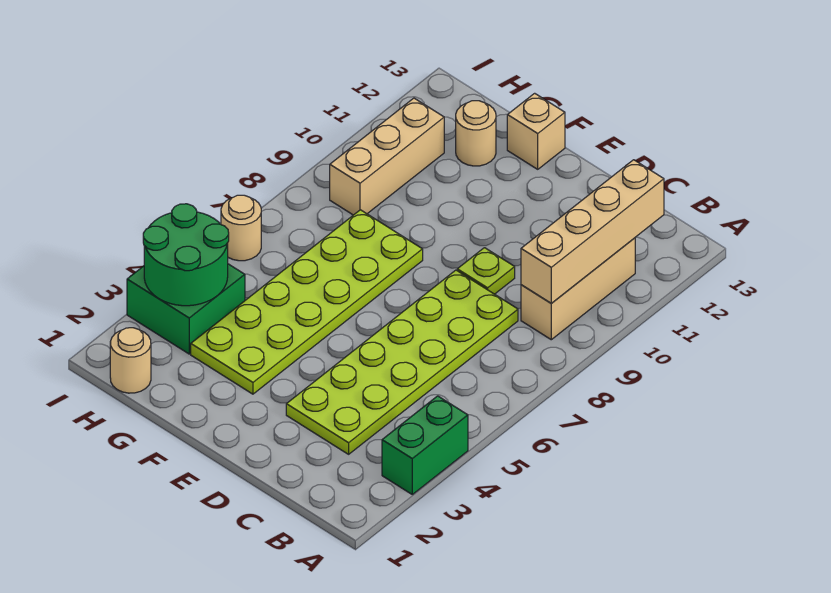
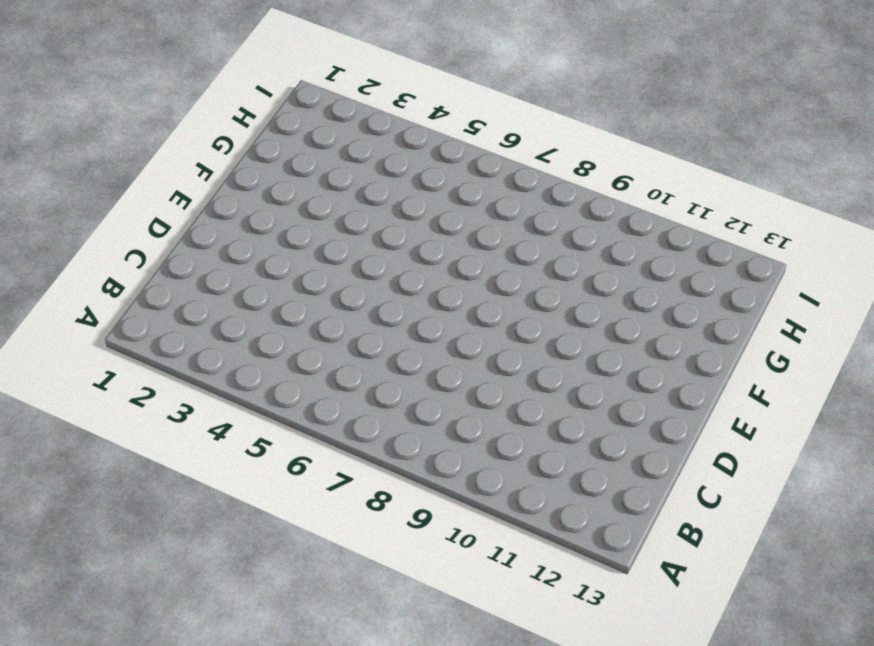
none -> green 1x2 brick [382,396,468,494]
none -> tan 1x3 brick [521,238,635,340]
none -> lime 2x6 plate [286,270,518,454]

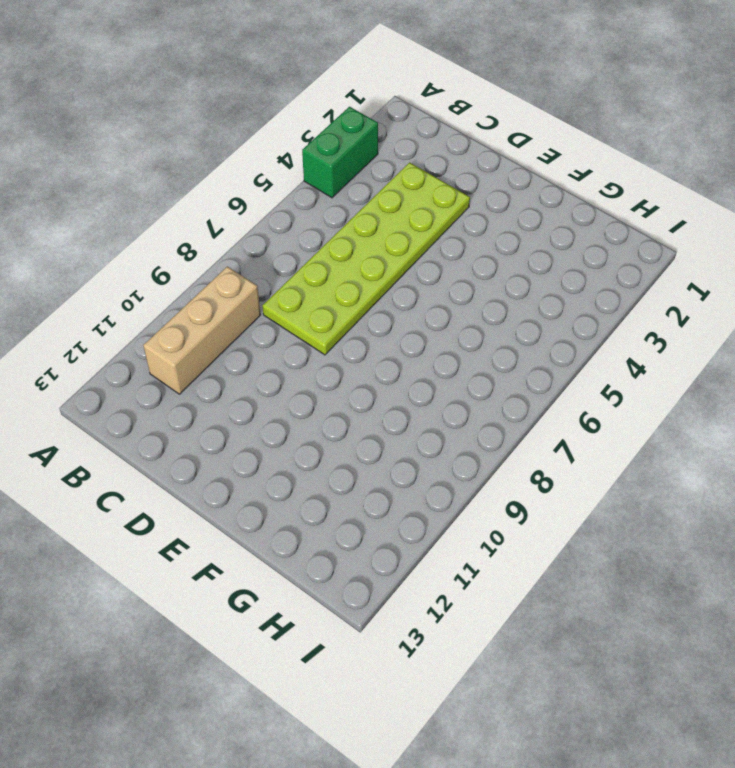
none -> lime 1x1 plate [457,248,515,294]
none -> lime 2x6 plate [191,210,423,394]
none -> tan 1x1 brick [507,93,565,169]

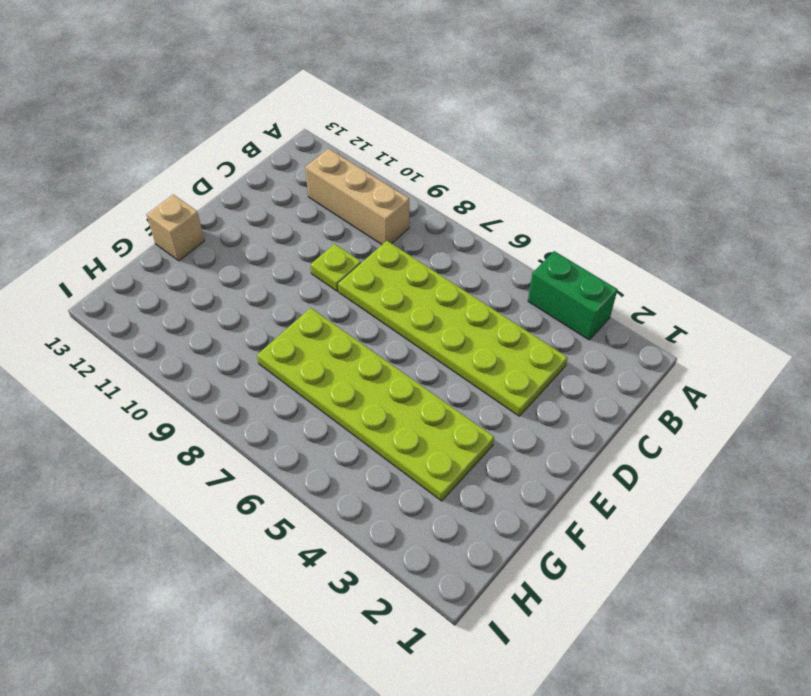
none -> tan 1x1 round brick [456,101,496,166]
none -> tan 1x1 round brick [110,328,151,393]
none -> green 2x2 brick [127,264,245,354]

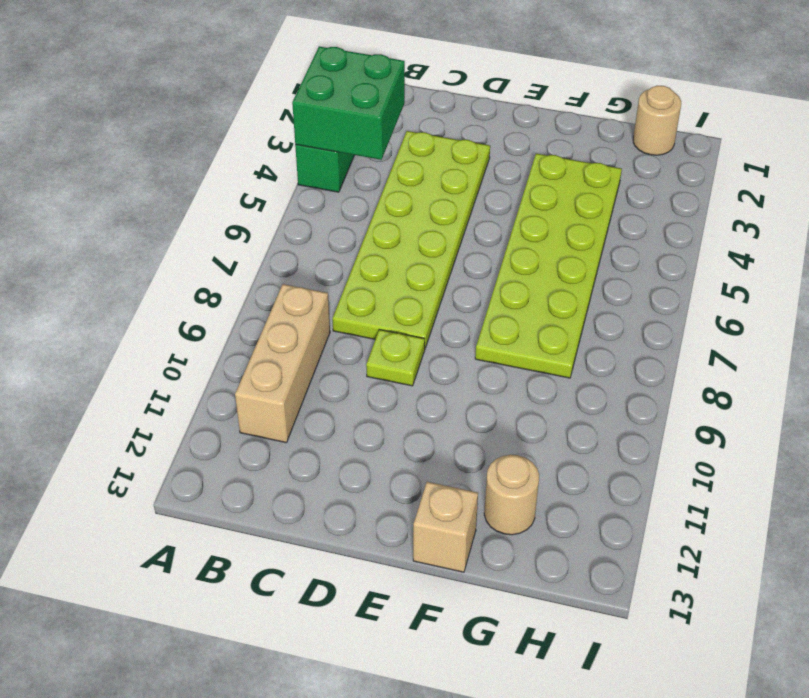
green 2x2 brick [292,46,405,160] -> green 2x2 brick moved to [127,264,245,354]
none -> tan 1x3 brick [330,98,444,215]
none -> tan 1x1 round brick [221,195,261,261]
none -> tan 1x4 brick [521,160,664,303]

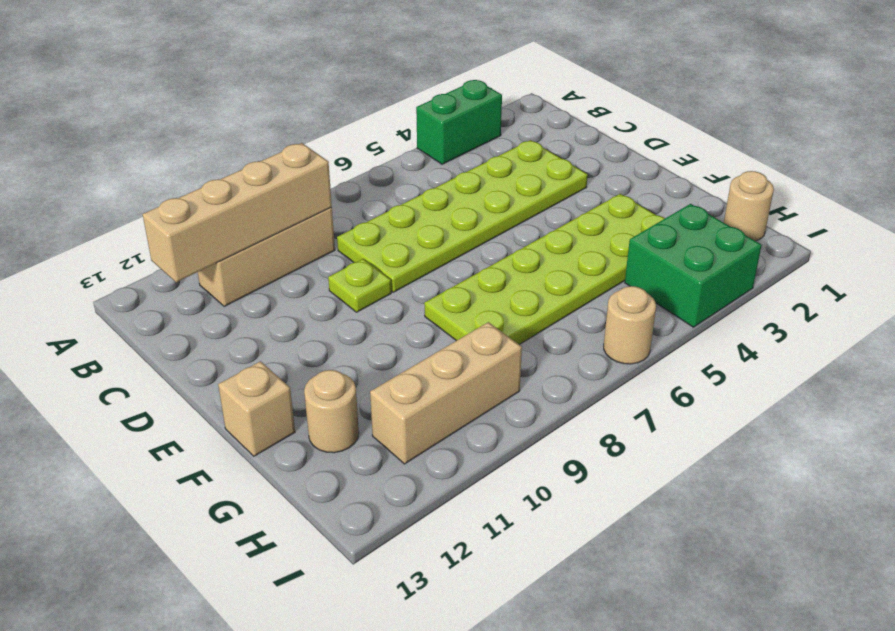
none -> green 2x2 round brick [143,204,229,306]

